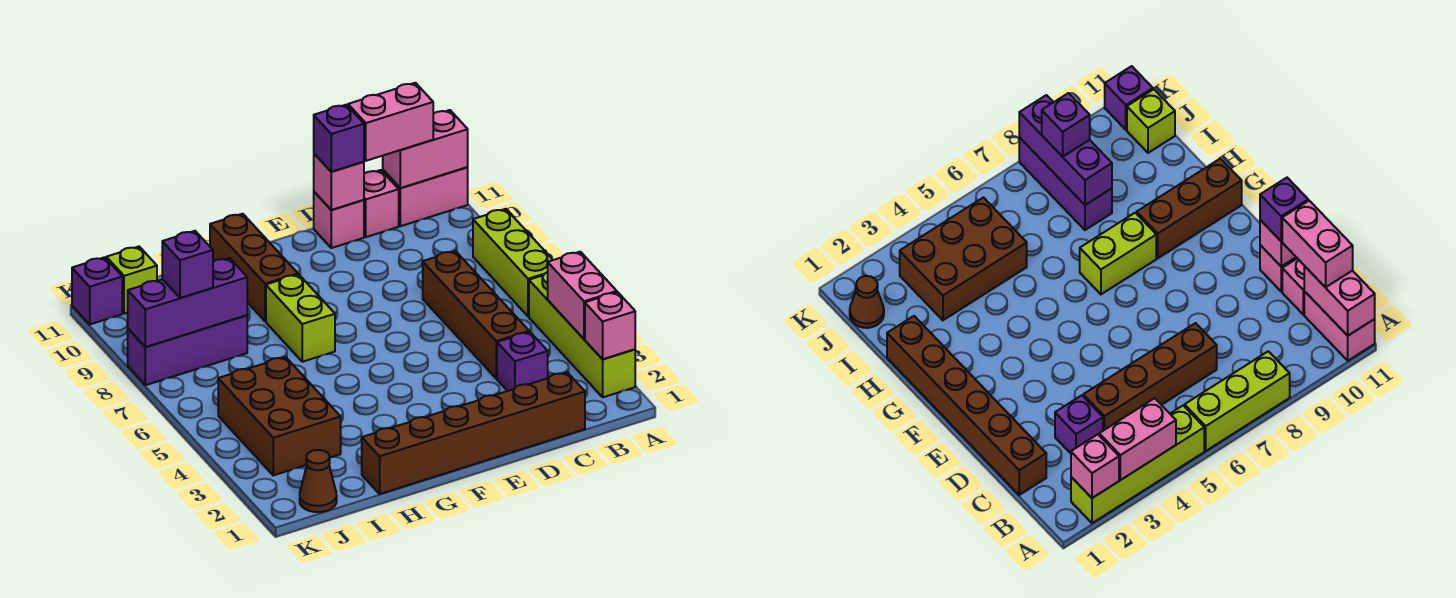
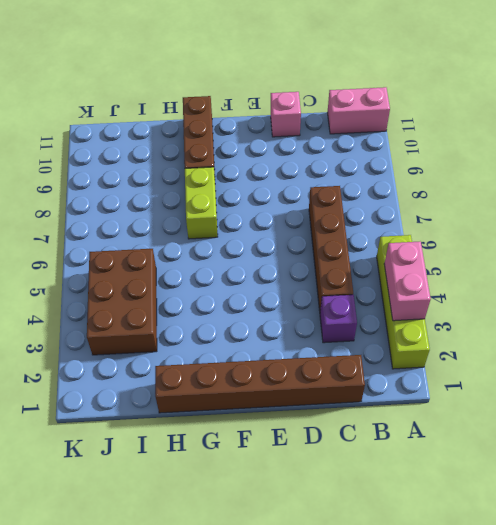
none -> lime 1x3 brick [473,209,553,316]
none -> pink 1x1 brick [364,170,399,237]
none -> purple 1x3 brick [128,315,247,385]

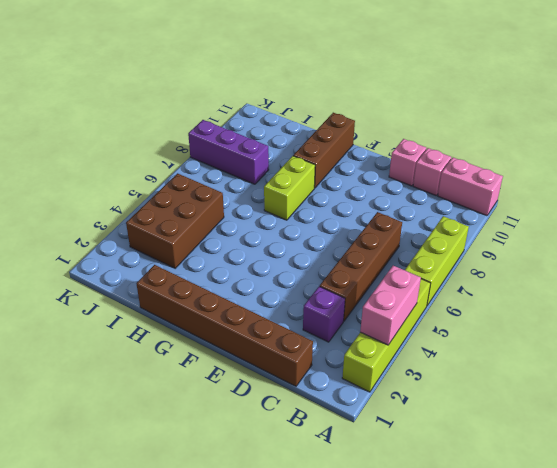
none -> brown 1x1 cone [300,450,337,512]
none -> lime 1x1 brick [106,247,157,314]
none -> purple 1x1 brick [72,257,122,324]

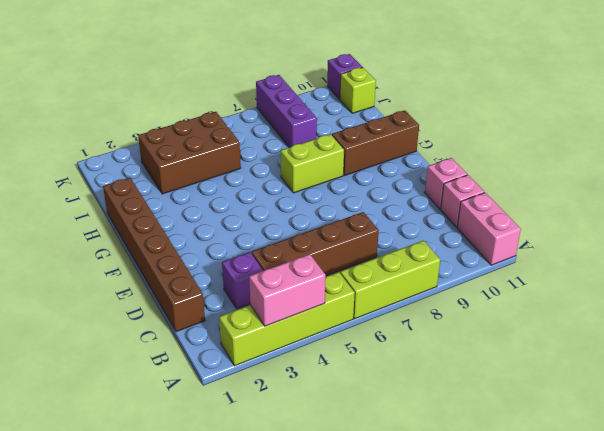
none -> brown 1x1 cone [300,450,337,512]
none -> pink 1x1 brick [585,292,635,359]
none -> pink 1x2 brick [383,110,468,188]

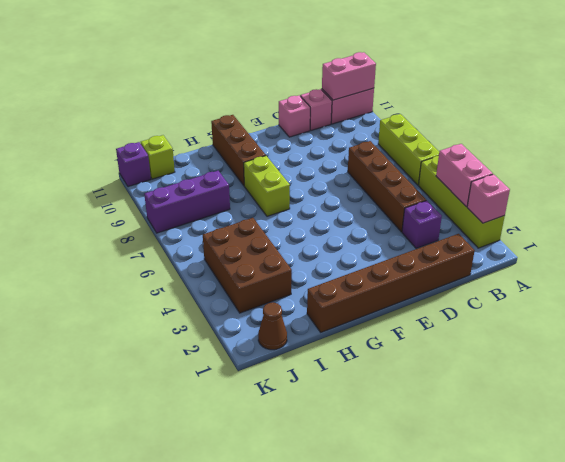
none -> pink 1x1 brick [314,154,364,210]
none -> purple 1x3 brick [128,258,247,347]
none -> pink 1x2 brick [348,83,433,161]

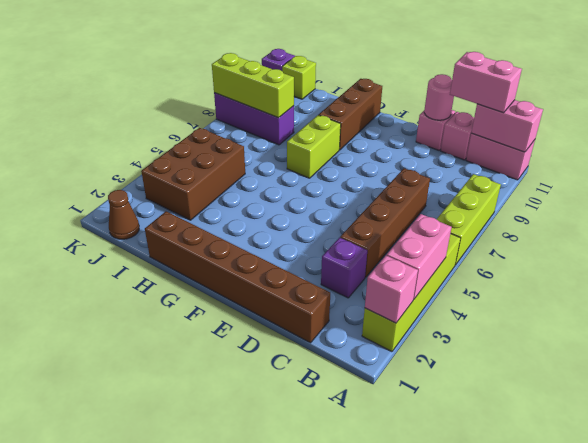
pink 1x1 round brick [424,74,454,120] -> pink 1x1 brick [314,154,364,210]
lime 1x3 brick [212,53,294,118] -> purple 1x3 brick [128,258,247,347]
none -> purple 1x1 brick [314,105,364,172]
none -> purple 1x1 brick [162,231,213,298]

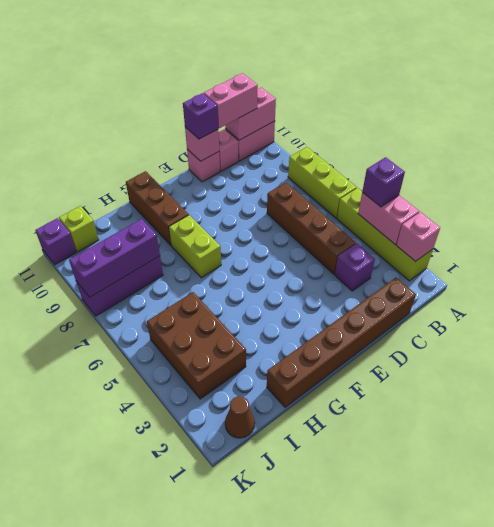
purple 1x1 brick [362,157,405,207] -> purple 1x1 brick moved to [162,231,213,298]

